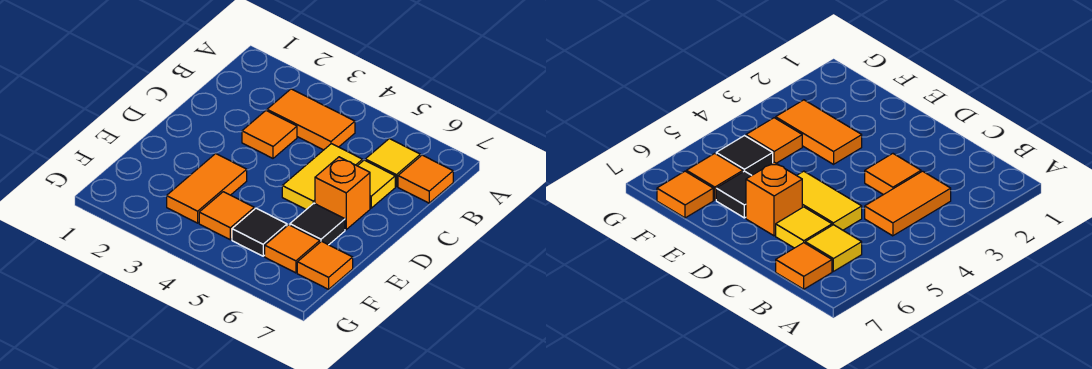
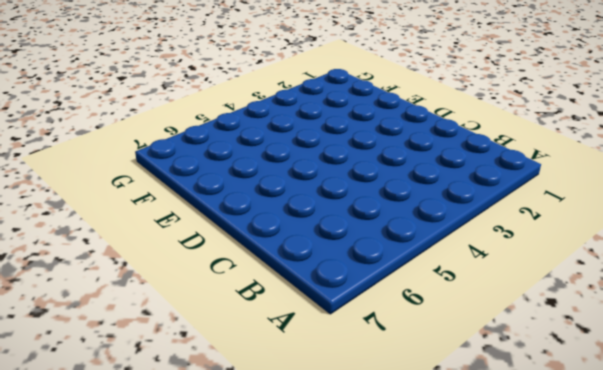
none -> orange 1x2 tile [267,89,355,150]
none -> yellow 1x1 tile [365,139,420,187]
none -> orange 1x1 tile [398,155,453,203]

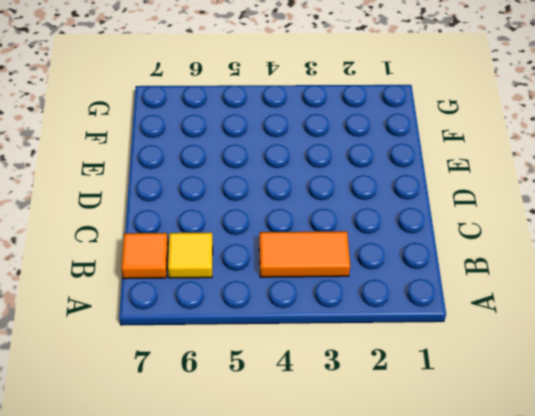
none -> orange 1x1 tile [242,111,297,158]
none -> yellow 1x2 tile [282,144,363,209]
none -> yellow 1x1 tile [358,160,395,208]

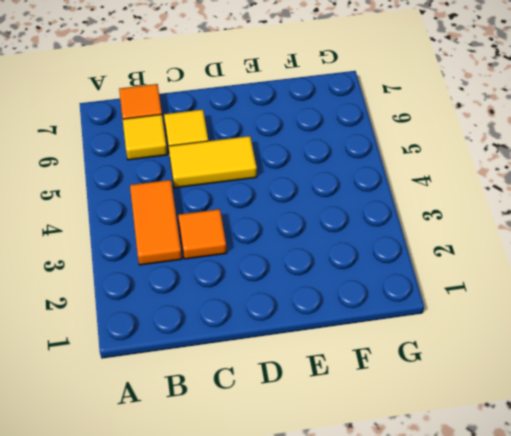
none -> orange 1x1 brick [315,157,370,230]
none -> orange 1x2 tile [167,154,247,223]
none -> black 1x1 tile [290,203,345,245]

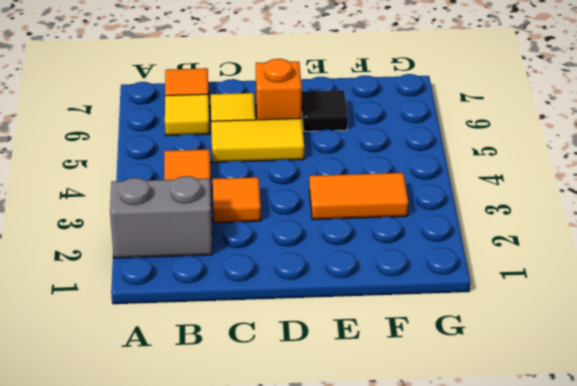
grey 1x2 brick [110,176,212,258] -> none
none -> orange 1x1 tile [199,192,254,240]
none -> black 1x1 tile [232,208,287,256]
none -> orange 1x1 tile [265,225,320,273]

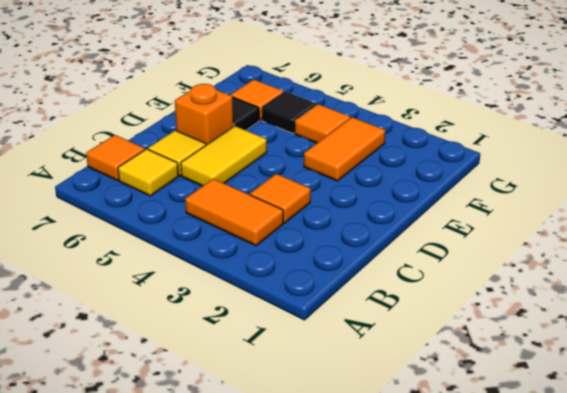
none -> orange 1x1 tile [297,241,353,289]

